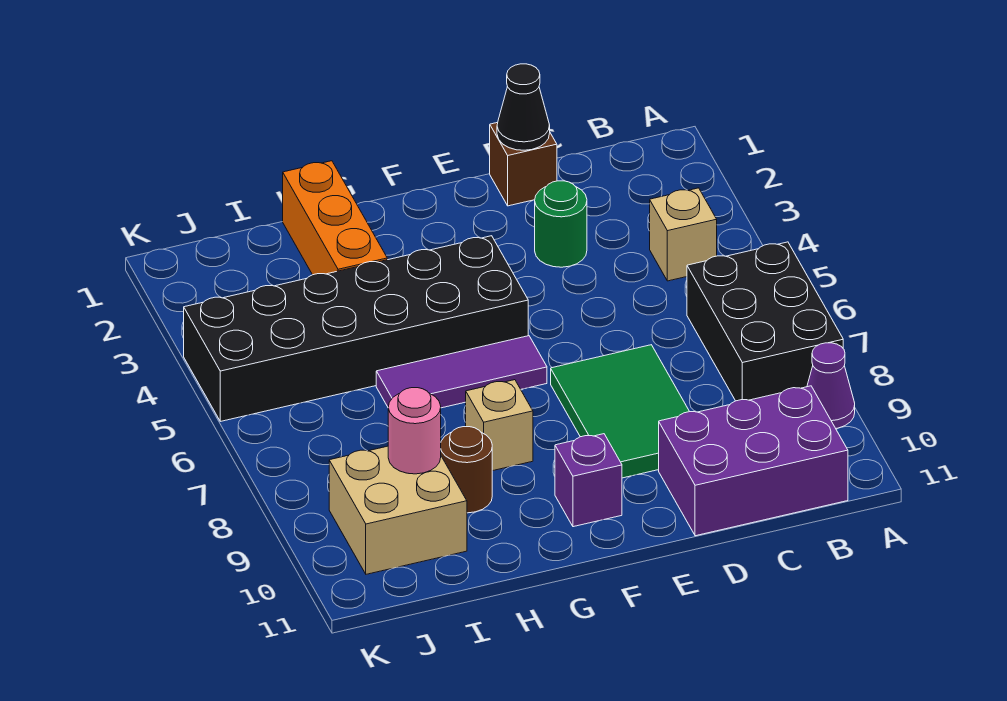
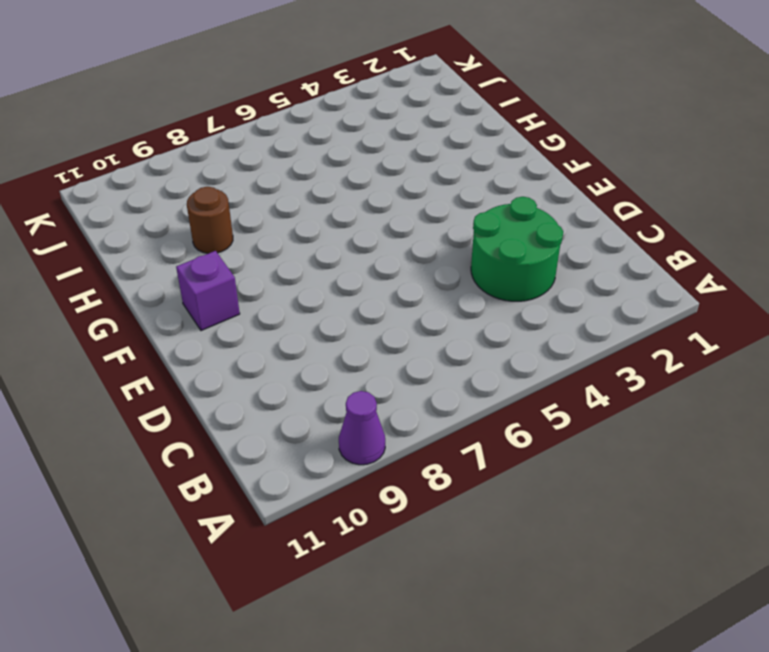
green 2x2 round brick [471,197,563,301] -> green 1x1 round brick [535,181,587,267]
none -> black 2x3 brick [687,242,843,401]
none -> tan 1x1 brick [650,188,717,281]
none -> purple 2x3 brick [659,386,848,536]

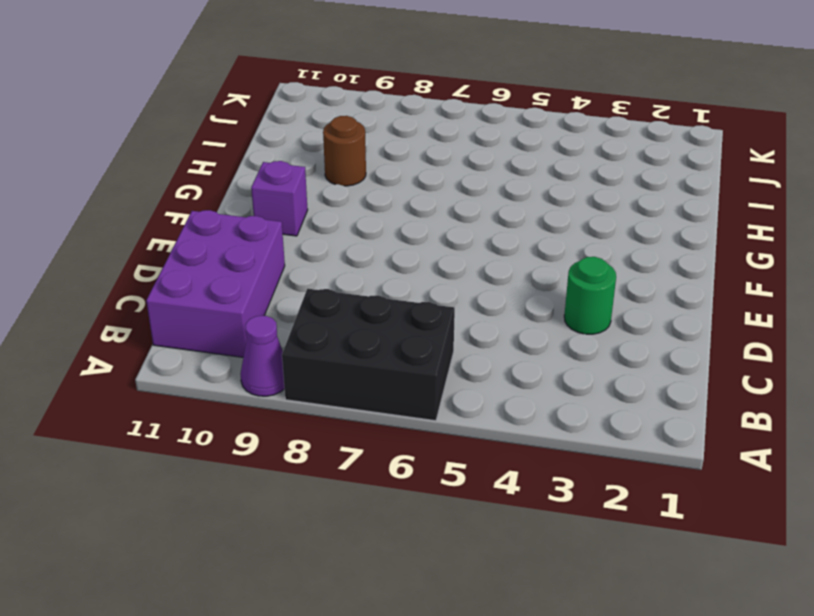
none -> tan 1x1 brick [650,188,717,281]
none -> brown 1x1 brick [490,123,557,206]
none -> green 2x3 tile [551,345,690,478]

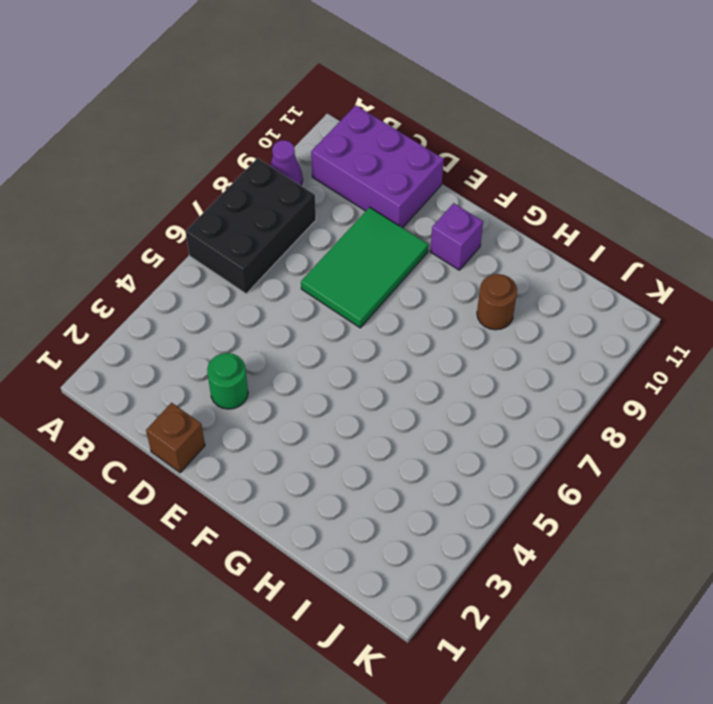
none -> tan 1x1 brick [650,188,717,281]
none -> black 2x6 brick [184,236,528,421]
none -> purple 1x3 tile [376,336,547,408]

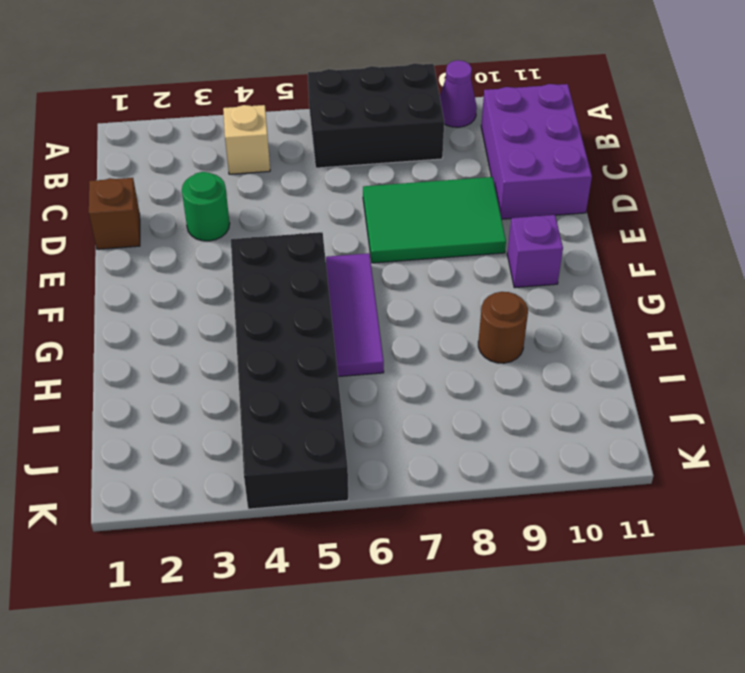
none -> tan 1x1 brick [466,380,533,471]
none -> orange 1x3 brick [283,161,387,275]
none -> tan 2x2 brick [329,446,467,574]

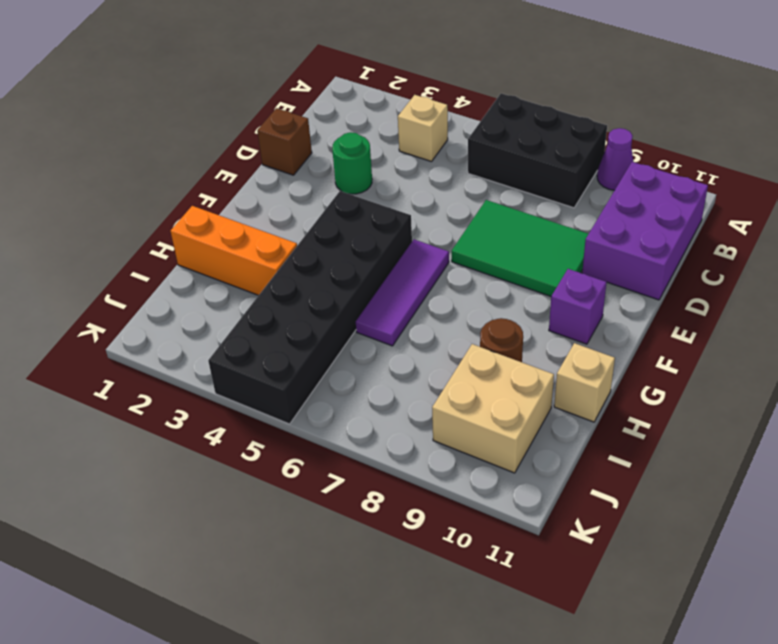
tan 1x1 brick [554,343,615,422] -> tan 1x1 brick moved to [466,380,533,471]
none -> black 1x1 cone [497,64,550,150]
none -> pink 1x1 round brick [388,388,441,474]

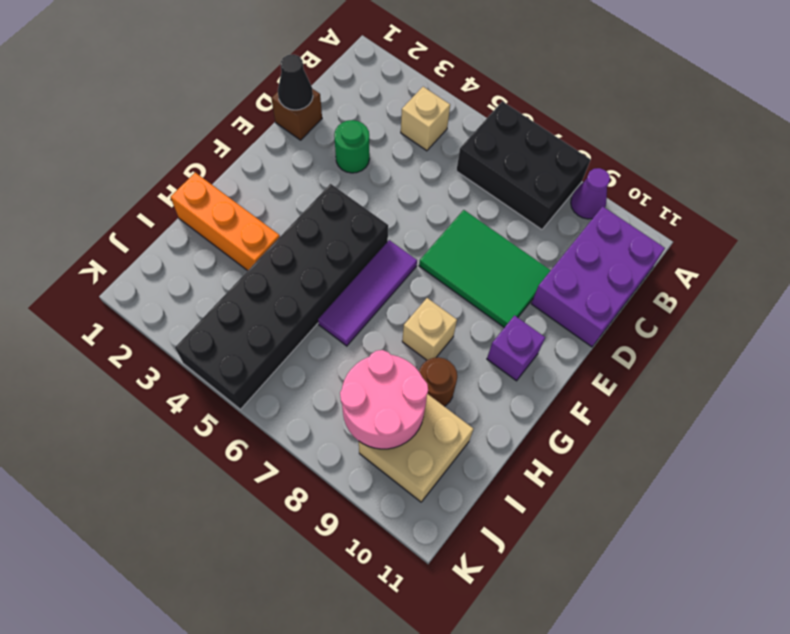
pink 2x2 round brick [340,350,428,449] -> pink 1x1 round brick [388,388,441,474]

